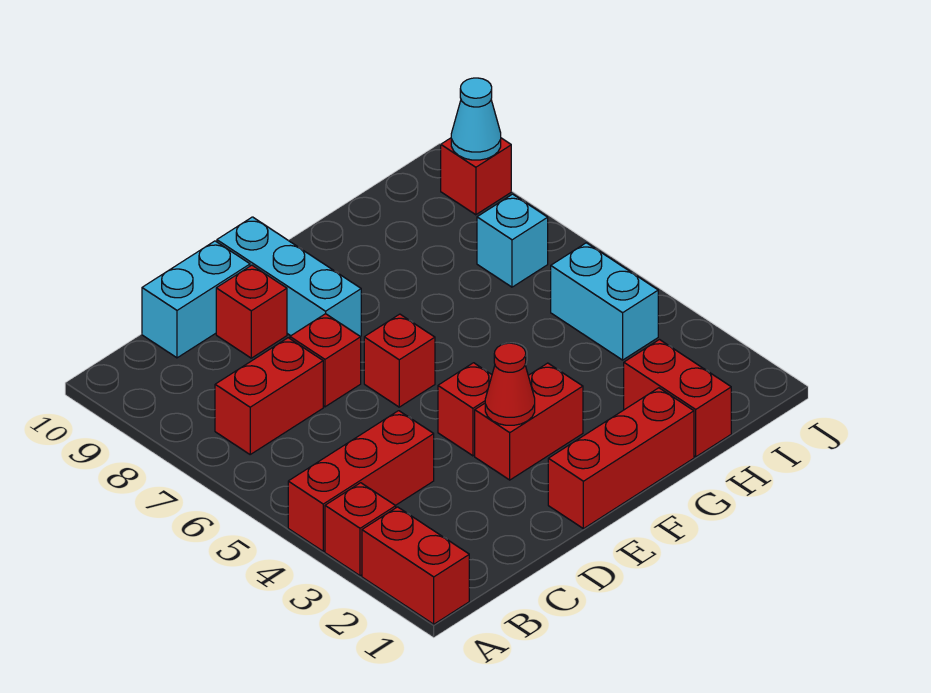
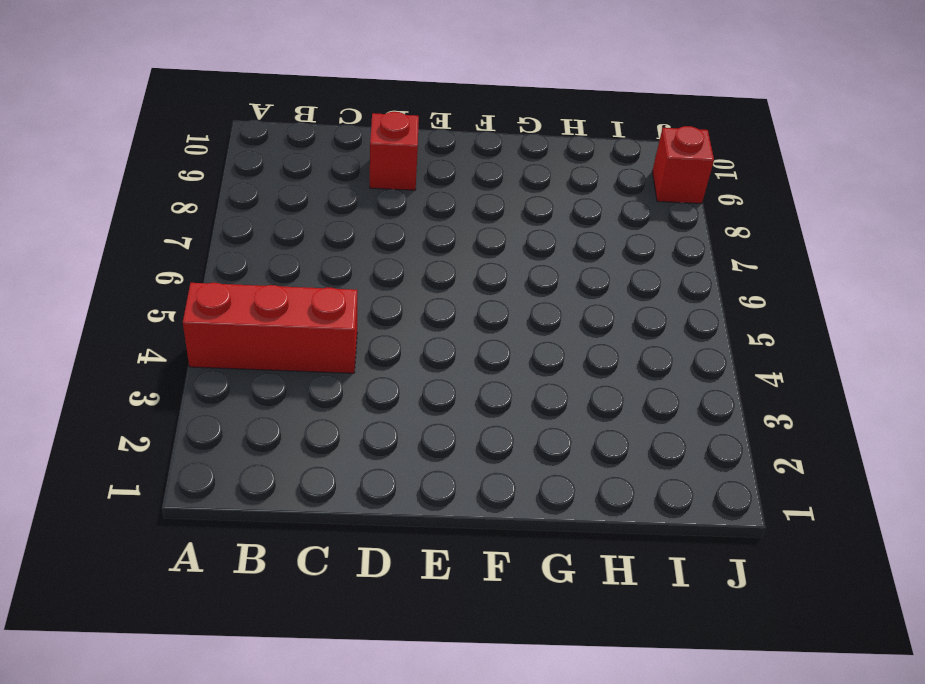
none -> red 1x2 brick [362,507,469,624]
none -> red 1x1 brick [325,483,396,576]
none -> red 1x2 brick [215,338,323,454]

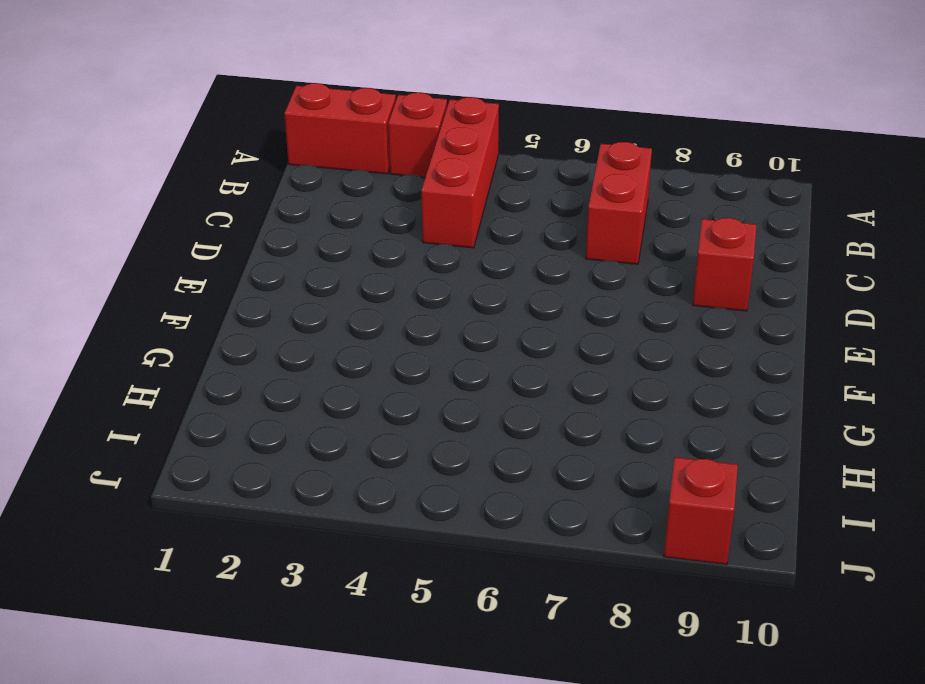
none -> cyan 1x2 brick [142,241,250,358]
none -> red 1x1 brick [290,314,361,407]
none -> red 1x3 brick [548,388,694,529]

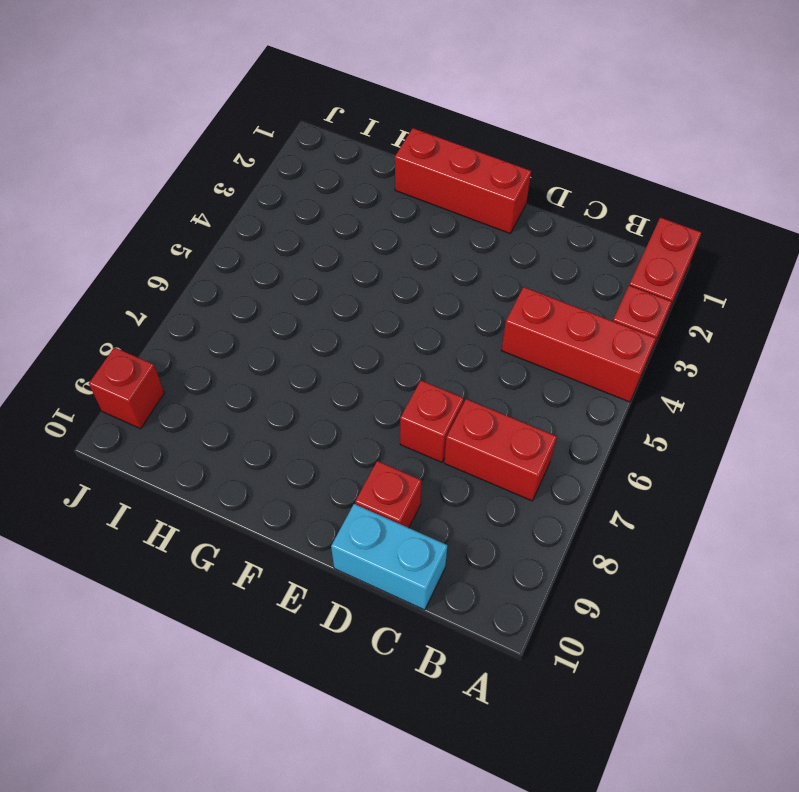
none -> red 1x2 brick [475,363,583,480]
none -> red 1x1 brick [438,363,492,456]
none -> red 1x1 brick [364,314,435,407]

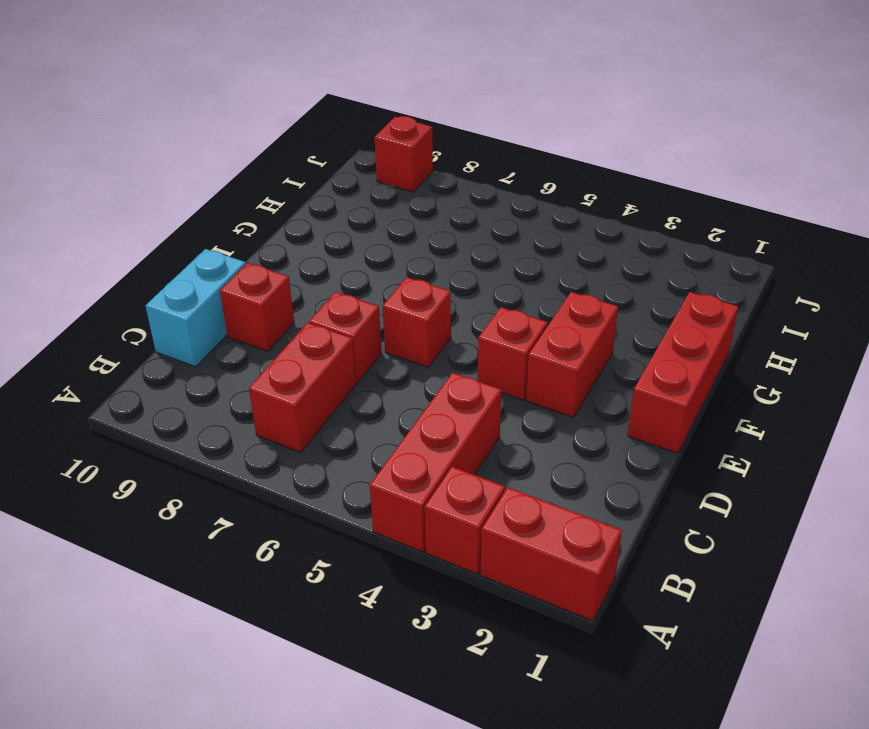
none -> cyan 1x3 brick [217,217,361,336]
none -> red 1x2 brick [624,340,731,457]
none -> cyan 1x2 brick [551,243,658,360]

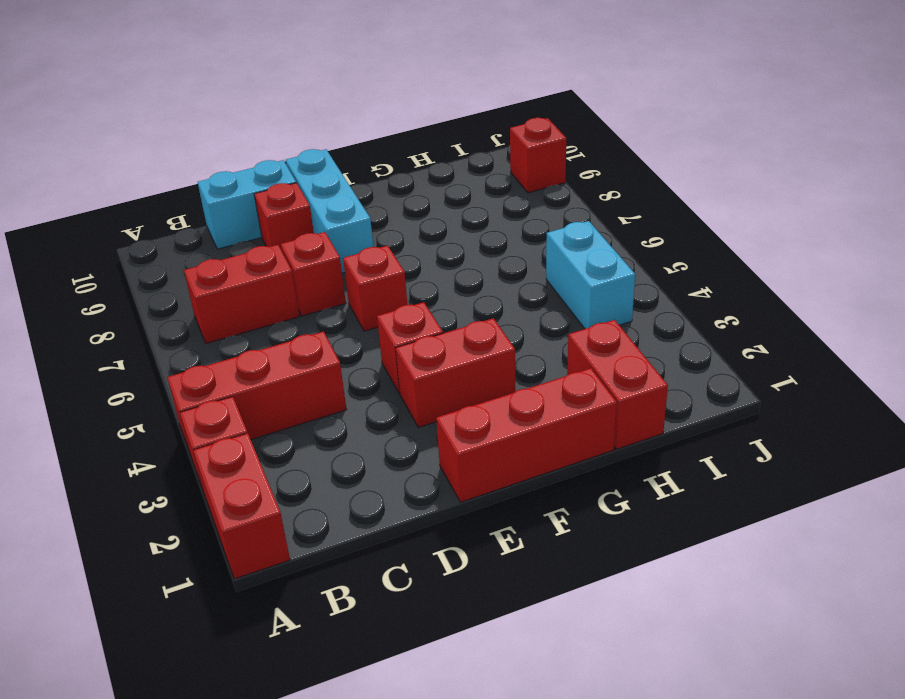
none -> cyan 1x1 brick [477,194,548,287]
none -> red 1x1 cone [485,343,535,425]
none -> cyan 1x1 cone [451,78,501,160]

